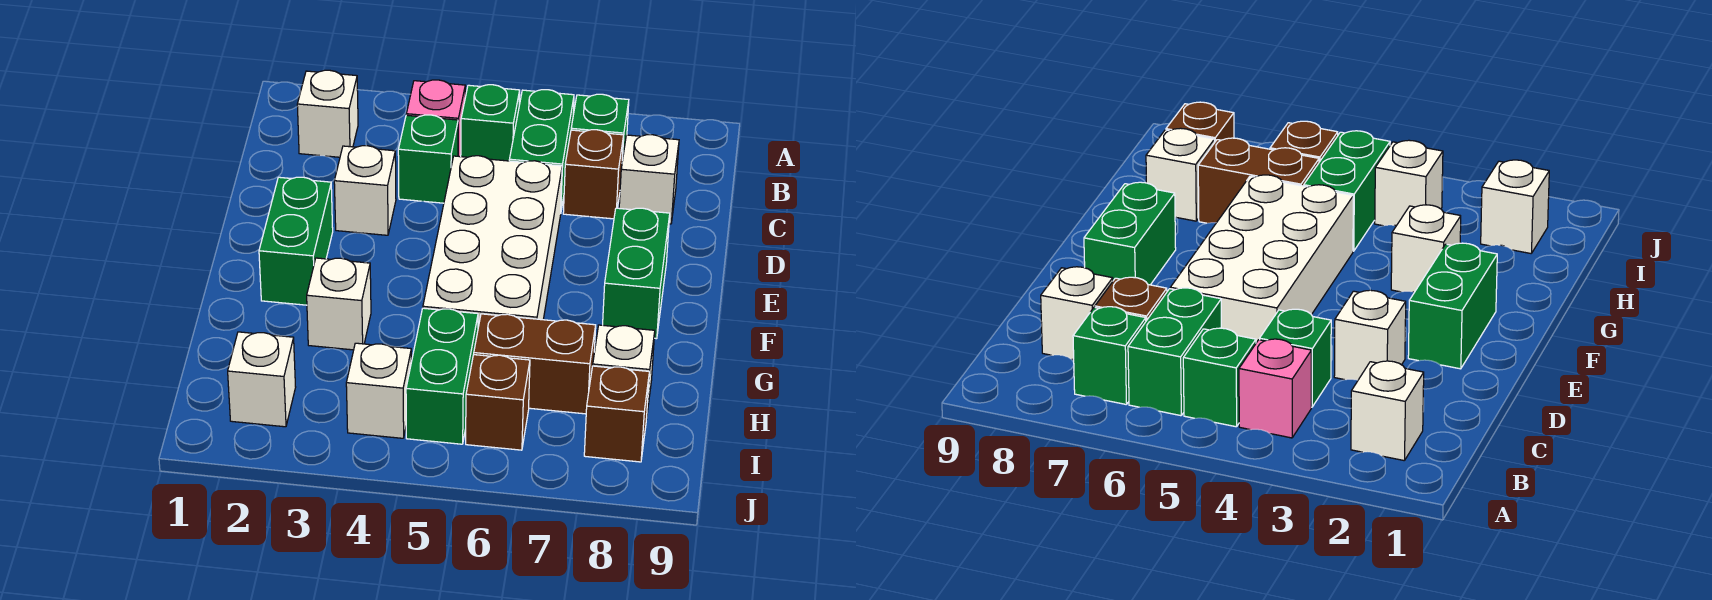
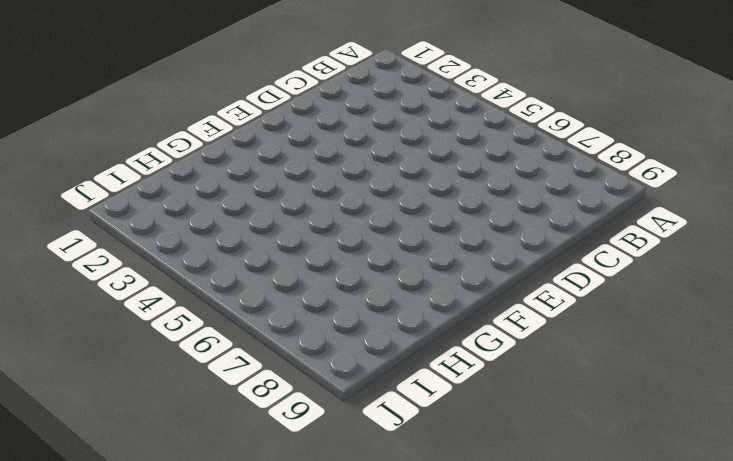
none -> white 1x1 brick [297,70,358,157]
none -> pink 1x1 brick [406,80,465,157]
none -> green 1x1 brick [461,85,520,161]

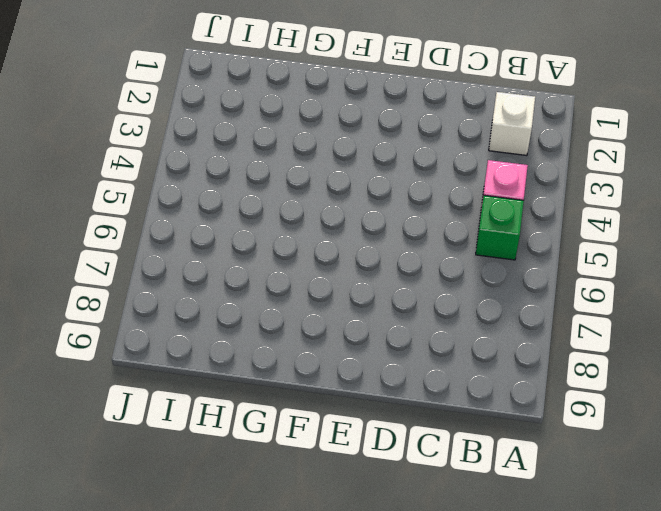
none -> green 1x2 brick [509,90,574,210]
none -> green 1x1 brick [571,94,629,161]
none -> green 1x1 brick [398,115,458,203]

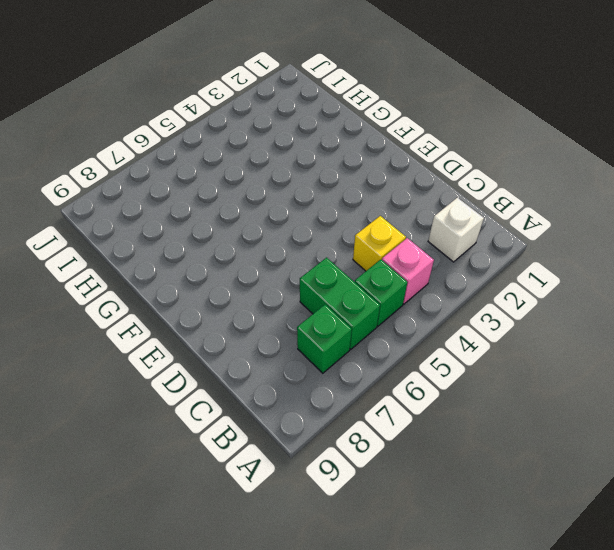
yellow 1x1 brick [353,216,406,271] -> green 1x1 brick [398,115,458,203]
none -> brown 1x1 brick [563,130,624,219]
none -> white 1x1 brick [619,135,679,224]
none -> white 1x1 brick [334,146,396,235]

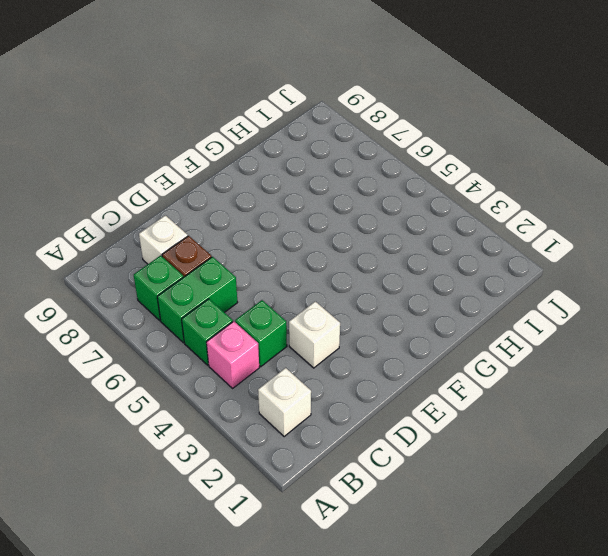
none -> white 2x4 brick [423,156,562,327]
none -> green 1x2 brick [259,177,333,305]
none -> green 1x2 brick [603,208,670,339]

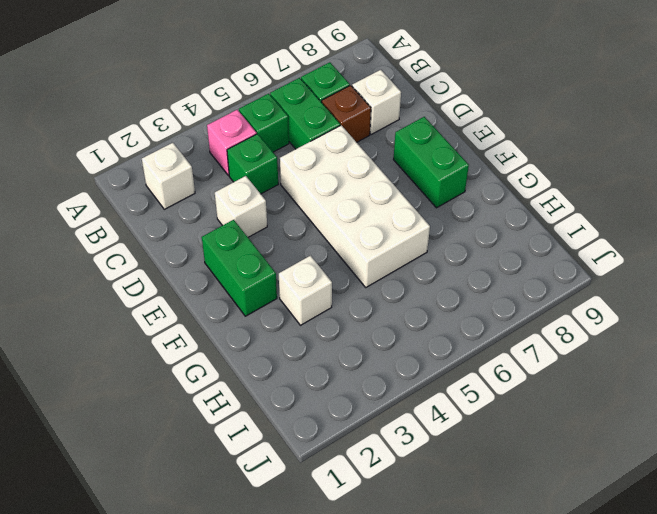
none -> green 1x2 brick [406,308,478,444]
none -> brown 1x2 brick [474,314,596,414]
none -> white 1x1 brick [593,325,655,412]

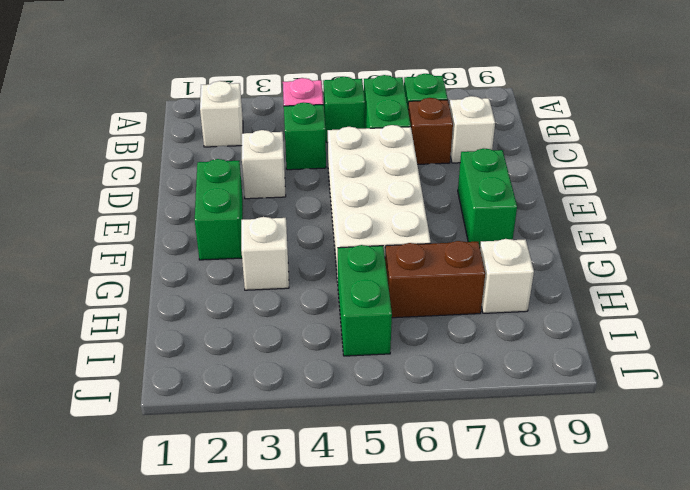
none -> white 1x1 brick [228,332,296,427]
none -> white 1x1 brick [346,343,411,438]
none -> brown 1x1 brick [466,355,530,450]

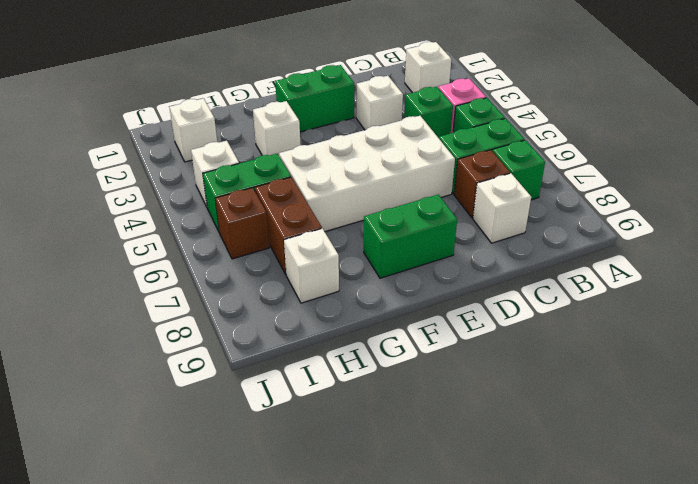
none -> brown 1x1 brick [584,366,649,462]

